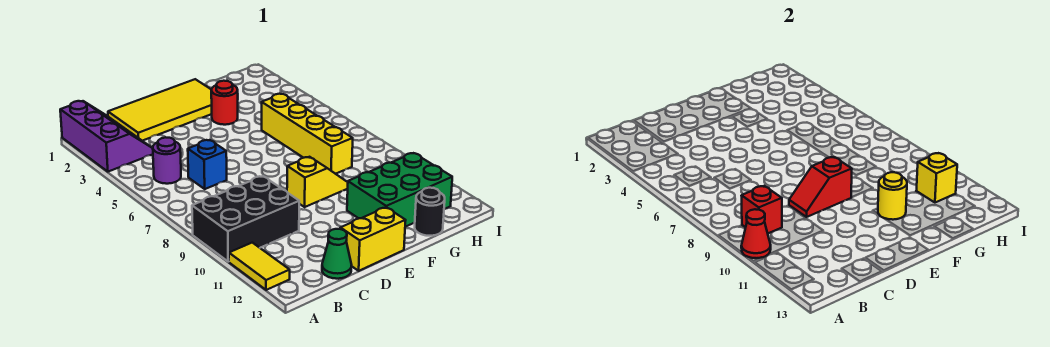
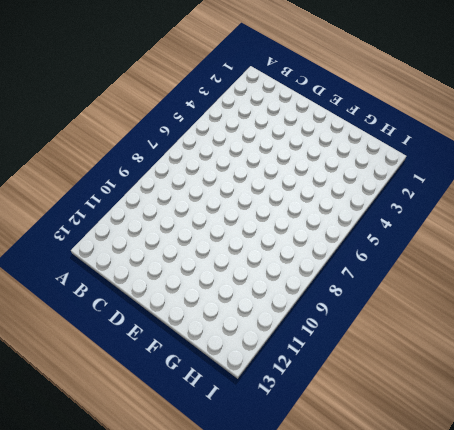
none -> purple 2x3 slope [60,101,153,172]
none -> black 2x3 brick [192,176,299,262]
none -> yellow 1x2 tile [229,243,290,290]

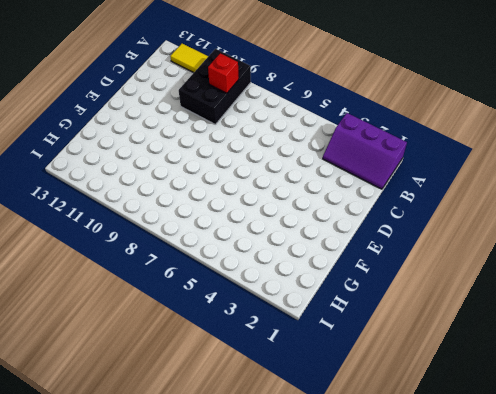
none -> purple 1x1 round brick [153,137,181,184]
none -> yellow 2x4 tile [108,79,212,141]
none -> blue 1x1 brick [188,140,227,189]

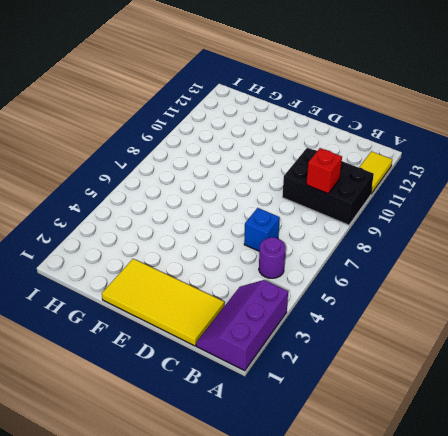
none -> green 1x1 cone [322,229,352,279]
none -> yellow 1x2 brick [340,207,406,271]
none -> yellow 1x2 slope [287,157,348,207]

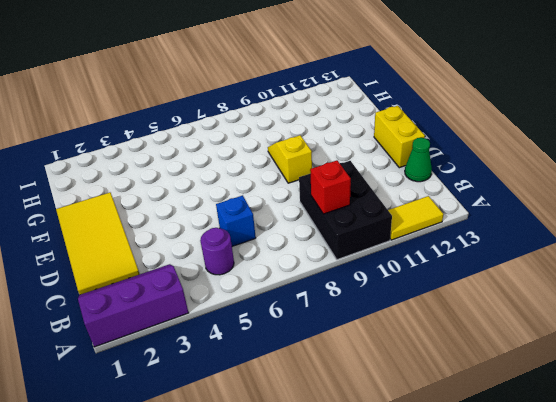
none -> red 1x1 round brick [211,81,238,125]
none -> green 2x3 brick [347,153,452,227]
none -> yellow 1x4 brick [262,94,353,174]

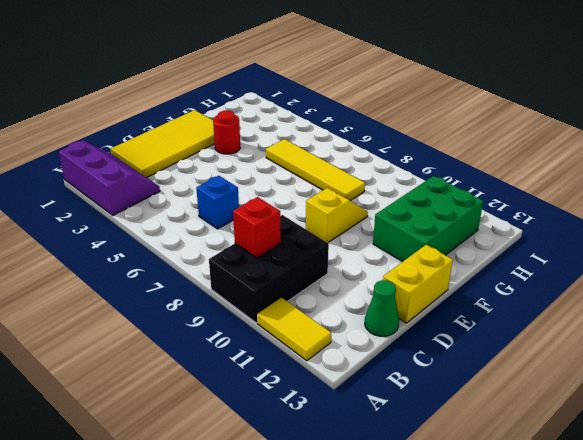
yellow 1x4 tile [266,139,365,201] -> yellow 1x4 brick [262,94,353,174]
none -> purple 1x1 round brick [153,137,181,184]
none -> black 1x1 round brick [415,188,445,236]
none -> red 1x1 cone [741,209,771,258]

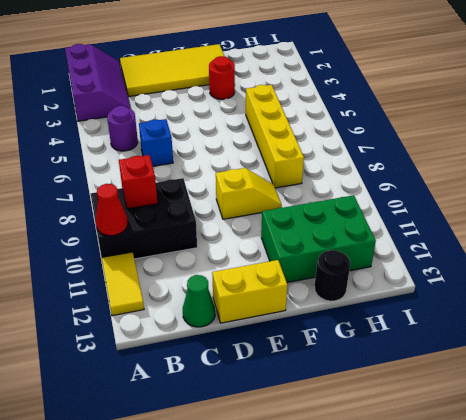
none -> red 1x2 slope [789,157,852,217]
none -> yellow 1x1 round brick [878,172,907,220]
none -> yellow 1x1 brick [916,153,957,203]

